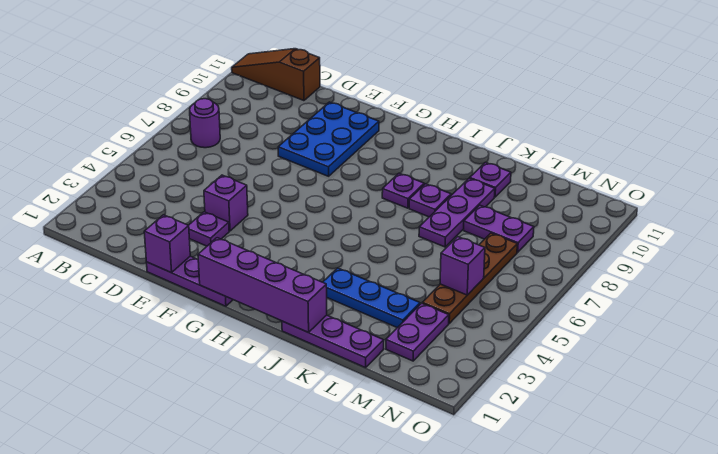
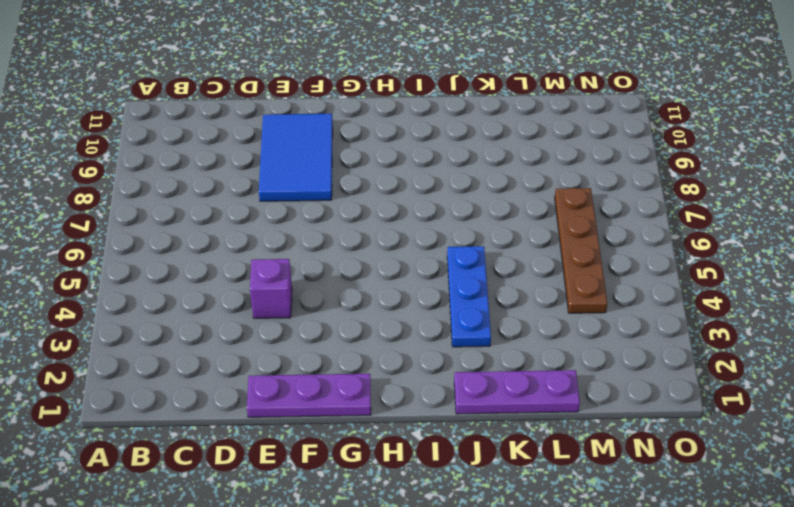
blue 2x3 tile [259,114,333,201] -> blue 2x3 plate [278,102,379,176]
blue 1x3 plate [447,246,491,347] -> blue 1x3 plate turned to [323,268,420,328]
none -> brown 1x3 slope [232,49,320,101]
none -> purple 1x1 round brick [190,99,220,148]
none -> purple 1x1 plate [189,212,229,246]

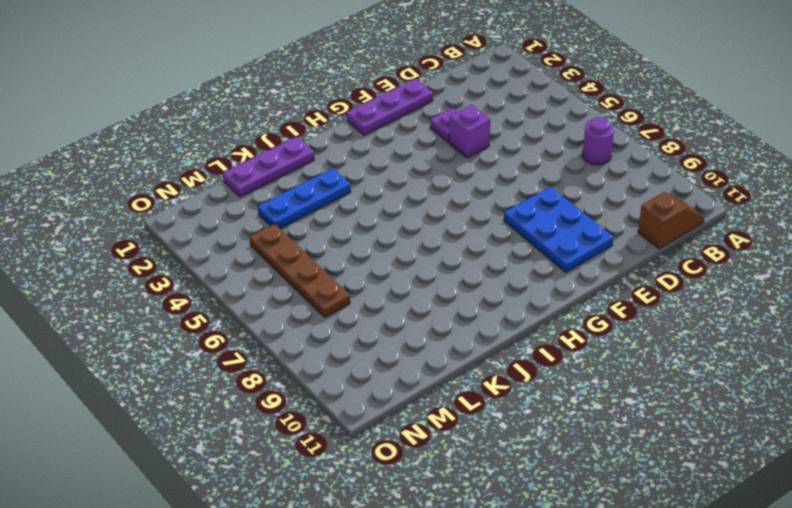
brown 1x2 slope [638,192,704,249] -> brown 1x3 slope [232,49,320,101]
none -> purple 1x1 plate [382,173,424,208]
none -> purple 1x1 plate [409,184,451,217]
none -> purple 1x3 plate [419,178,495,247]

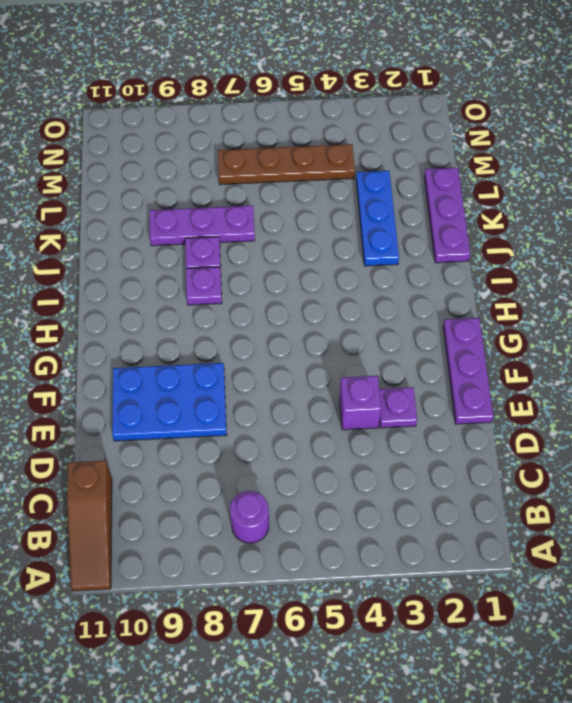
none -> purple 1x1 plate [470,162,511,197]
none -> purple 1x2 plate [464,205,534,252]
none -> purple 1x2 plate [386,303,449,361]

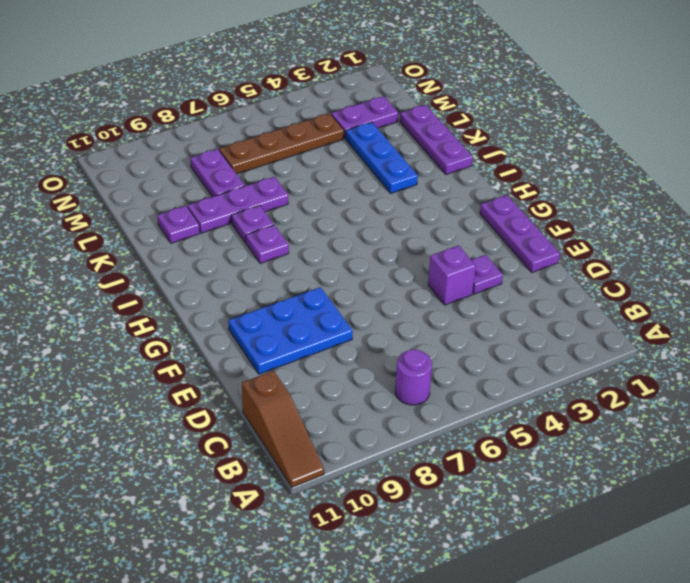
none -> purple 1x1 brick [144,215,190,273]
none -> purple 1x4 brick [198,238,327,333]
none -> purple 1x1 brick [440,237,485,295]

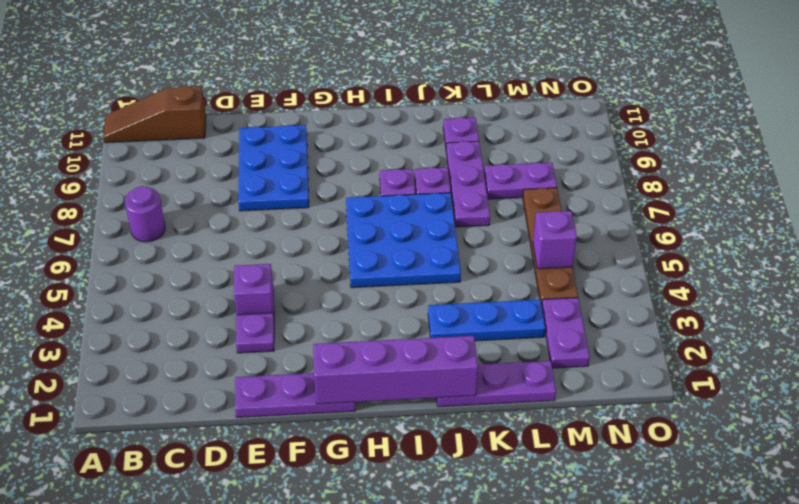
blue 3x3 plate [346,193,461,288] -> none
none -> purple 1x1 brick [144,215,190,273]

